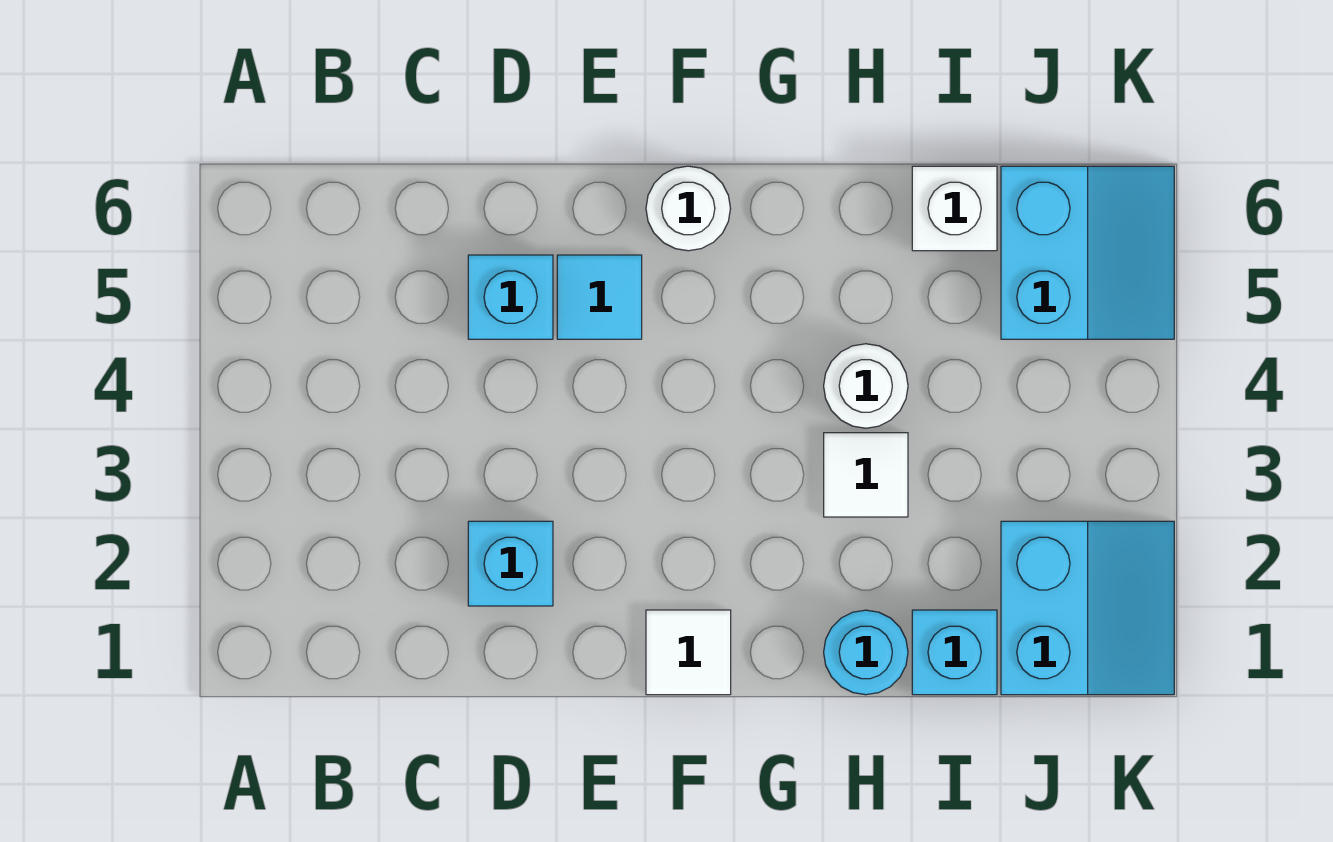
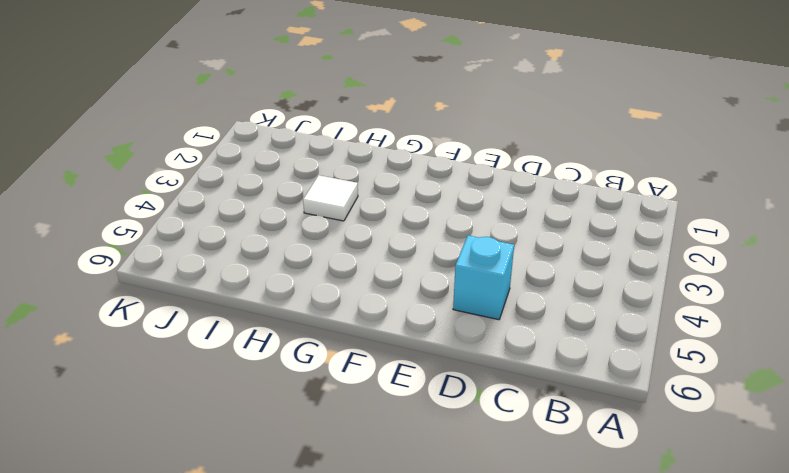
none -> cyan 1x1 brick [468,521,553,606]
none -> cyan 1x1 tile [557,255,642,339]
none -> white 1x1 tile [646,610,731,695]

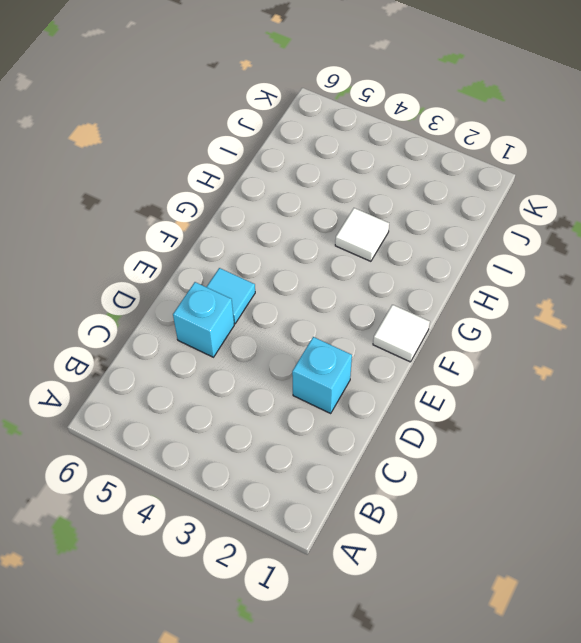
none -> white 1x1 round brick [646,166,730,251]
none -> cyan 1x1 round brick [824,610,908,695]
none -> white 1x1 round brick [824,344,908,428]

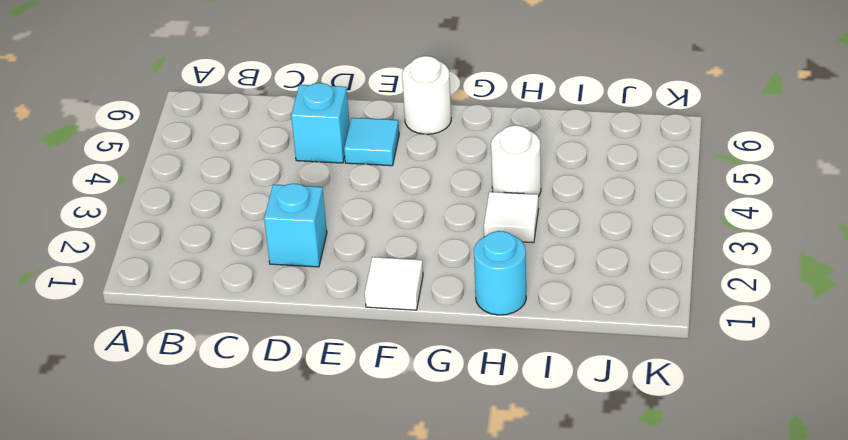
none -> cyan 1x1 brick [912,610,997,695]
none -> white 1x1 brick [912,166,997,251]
none -> cyan 2x2 slope [1001,521,1174,695]

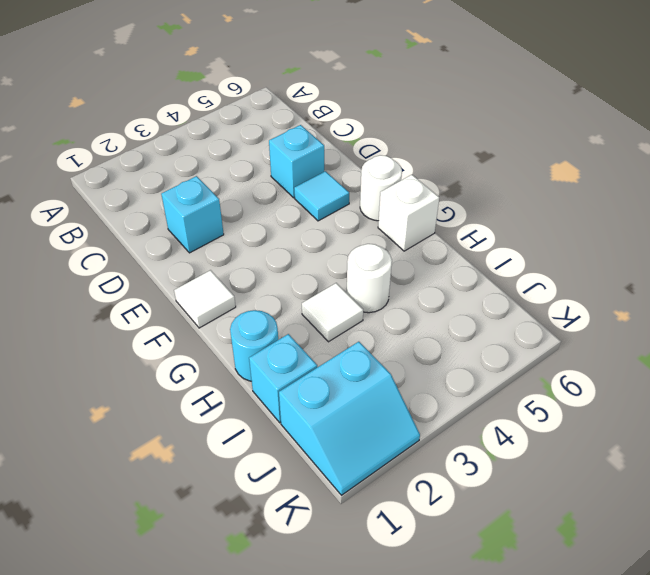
white 1x1 brick [378,175,439,251] -> white 1x1 brick moved to [912,166,997,251]
none -> cyan 2x2 slope [1001,166,1174,339]

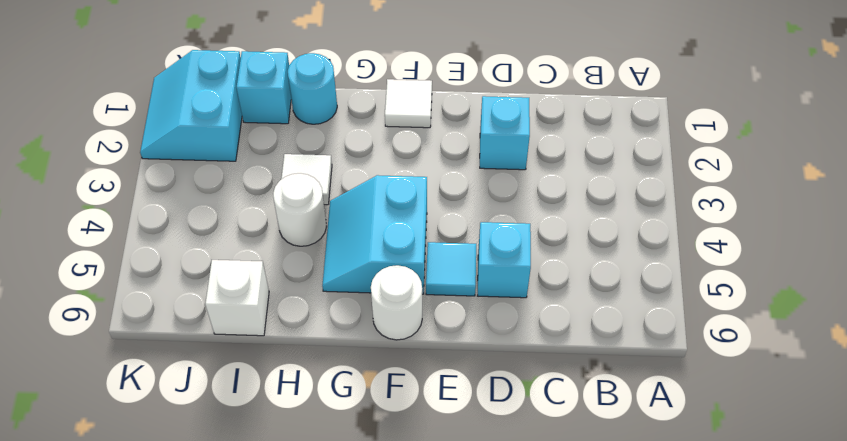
cyan 2x2 slope [322,175,427,294] -> cyan 2x2 slope moved to [1001,166,1174,339]

